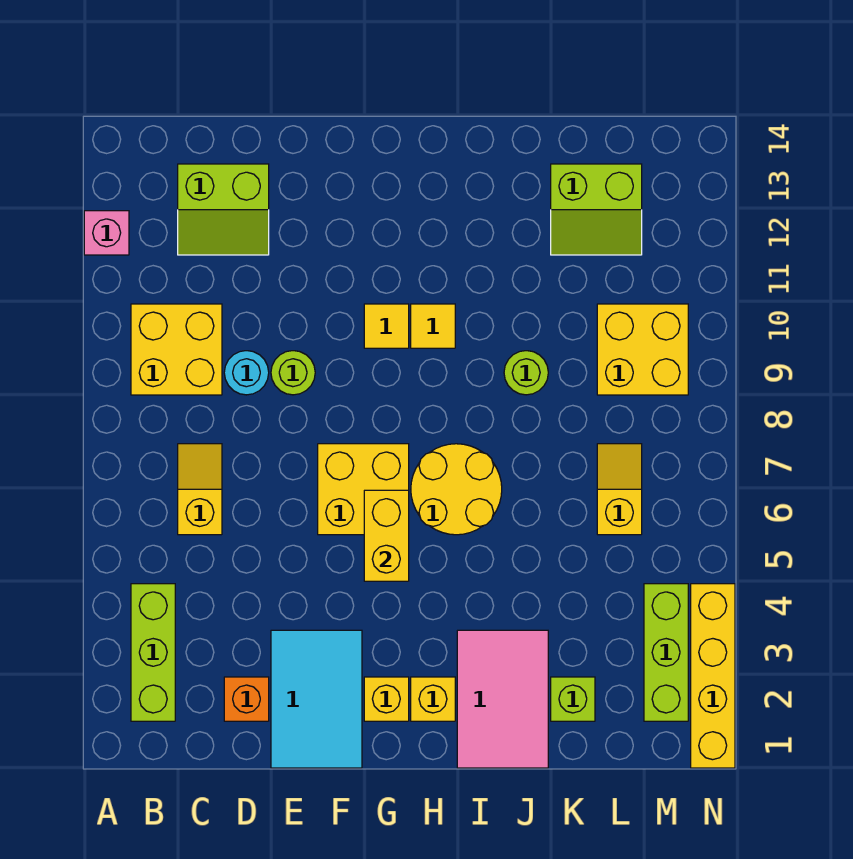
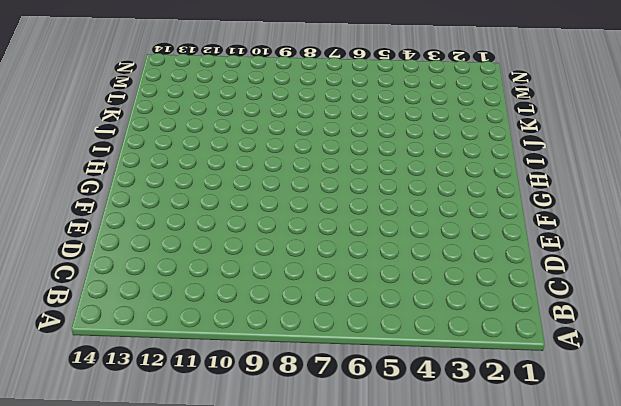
none -> pink 1x1 brick [84,211,129,255]
none -> lime 1x3 brick [131,584,175,721]
none -> yellow 2x2 brick [131,304,222,395]

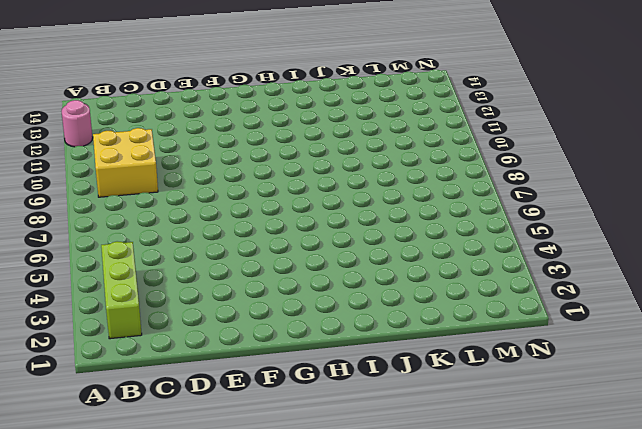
pink 1x1 round brick [62,100,93,147] -> pink 1x1 brick [84,211,129,255]
none -> yellow 1x2 slope [178,444,222,535]
none -> lime 2x2 slope [178,164,269,255]
none -> orange 1x1 brick [224,677,269,721]

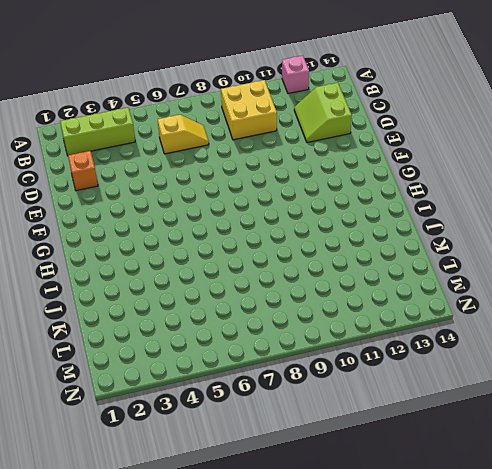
none -> cyan 1x1 round brick [224,351,269,395]
none -> cyan 2x3 tile [271,630,362,768]
none -> lime 1x1 round brick [271,351,315,395]

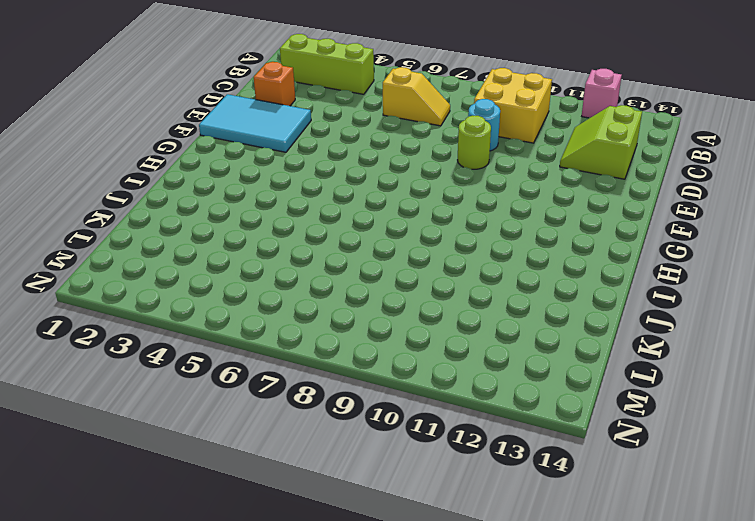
none -> yellow 2x2 brick [318,444,409,535]
none -> yellow 1x1 brick [364,677,409,721]
none -> yellow 1x1 tile [364,304,409,348]

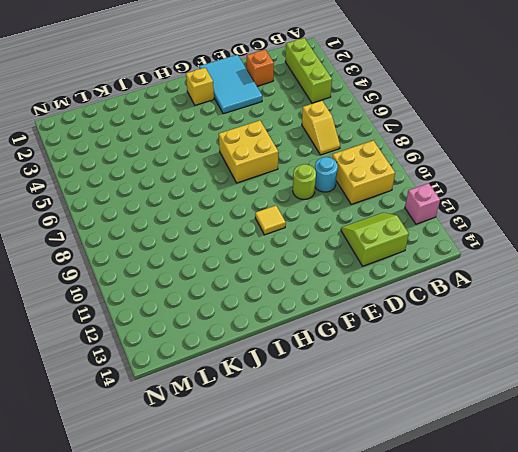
none -> yellow 1x1 brick [411,677,455,721]
none -> yellow 2x2 round brick [411,444,502,535]
none -> yellow 1x1 tile [411,304,455,348]

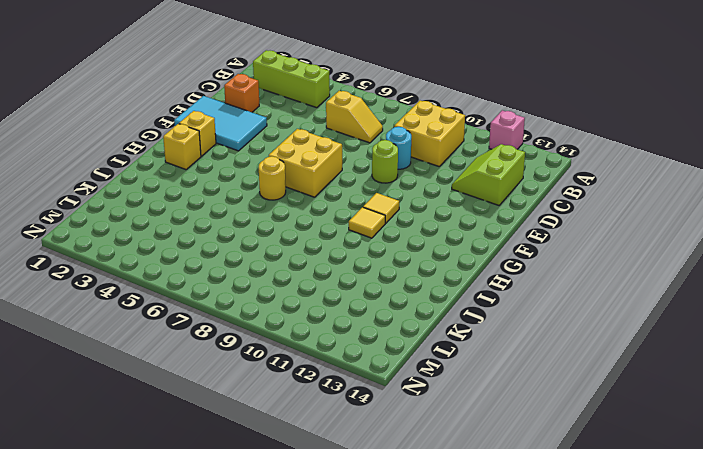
yellow 1x1 round brick [259,156,286,200] -> yellow 2x2 round brick [411,444,502,535]
none -> pink 2x3 tile [457,630,548,768]
none -> lime 1x1 round brick [504,351,548,395]
none -> lime 1x1 brick [551,677,595,721]

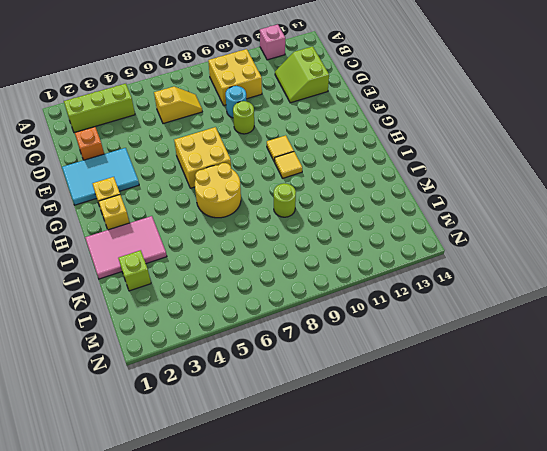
none -> lime 2x2 slope [551,164,642,255]
none -> yellow 1x2 slope [597,444,642,535]
none -> yellow 2x2 brick [597,304,688,395]

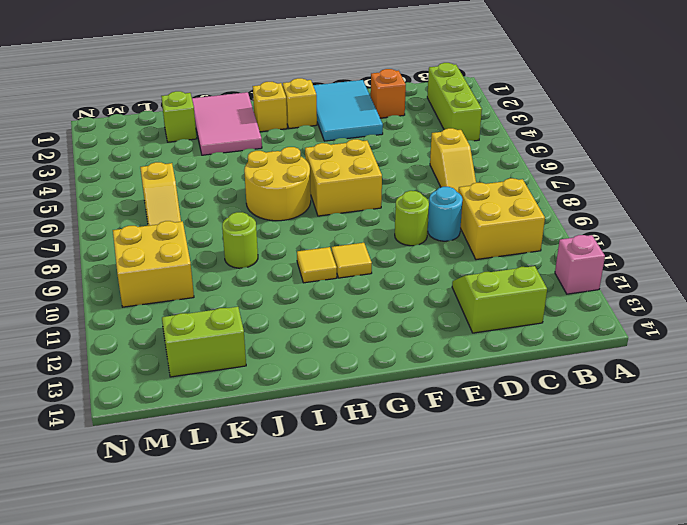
none -> lime 1x3 brick [644,584,688,721]
none -> yellow 1x4 brick [691,584,735,768]
none -> yellow 1x2 brick [364,490,409,581]

